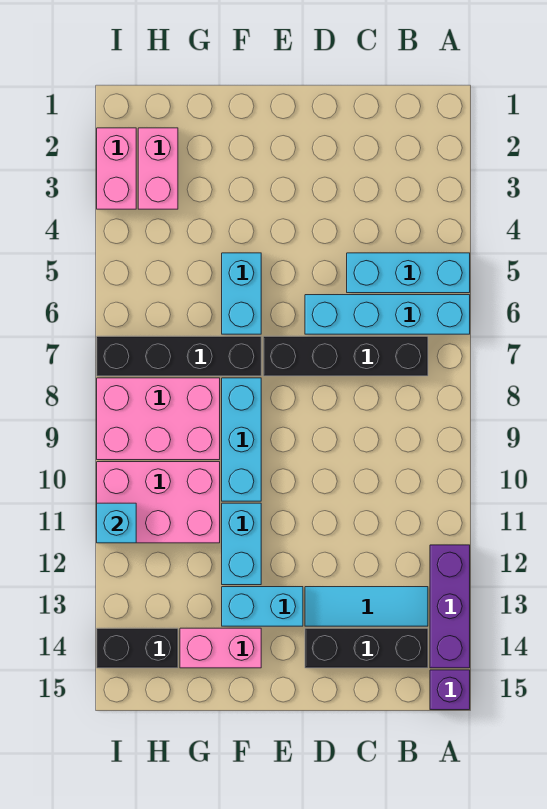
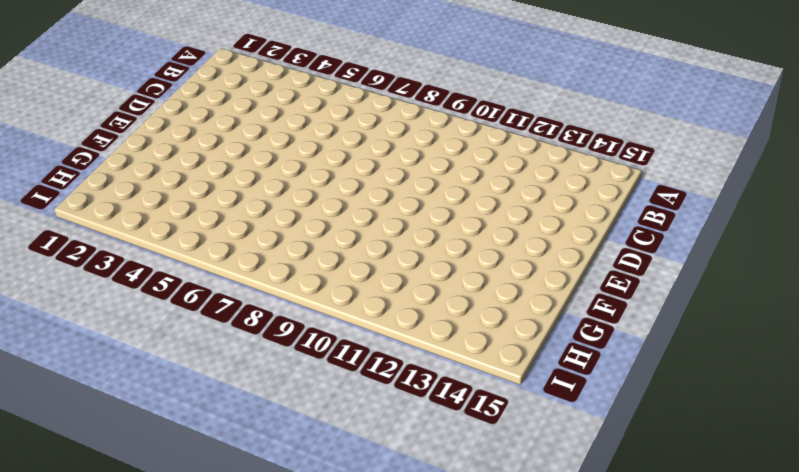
none -> cyan 1x3 brick [347,253,470,293]
none -> cyan 1x4 brick [305,295,470,334]
none -> purple 1x3 brick [430,545,470,668]

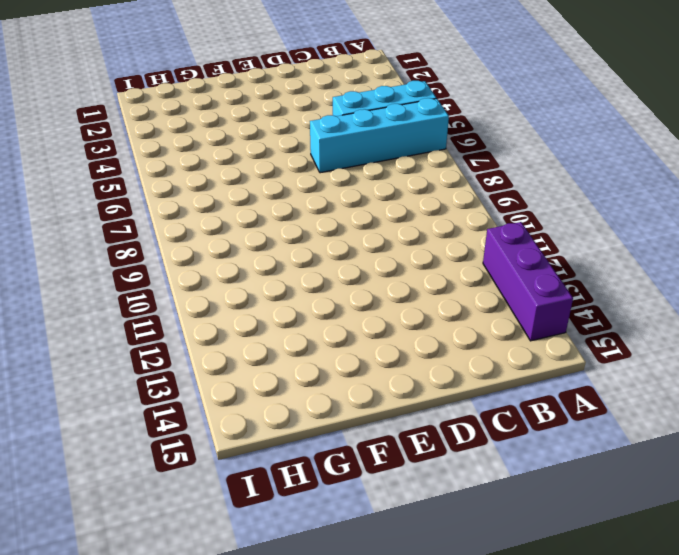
none -> purple 1x1 brick [430,670,470,710]
none -> black 1x4 brick [263,336,428,376]
none -> cyan 1x3 tile [305,587,428,626]

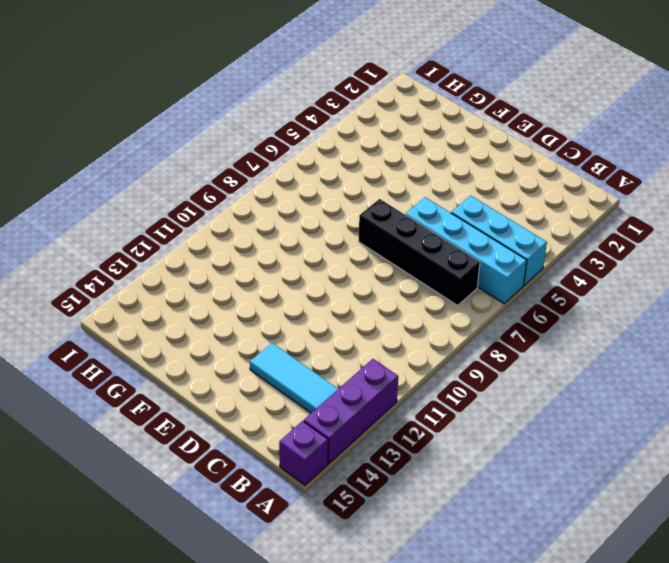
none -> black 1x3 brick [305,628,428,668]
none -> cyan 1x2 brick [222,587,303,626]
none -> cyan 1x2 brick [222,253,261,334]

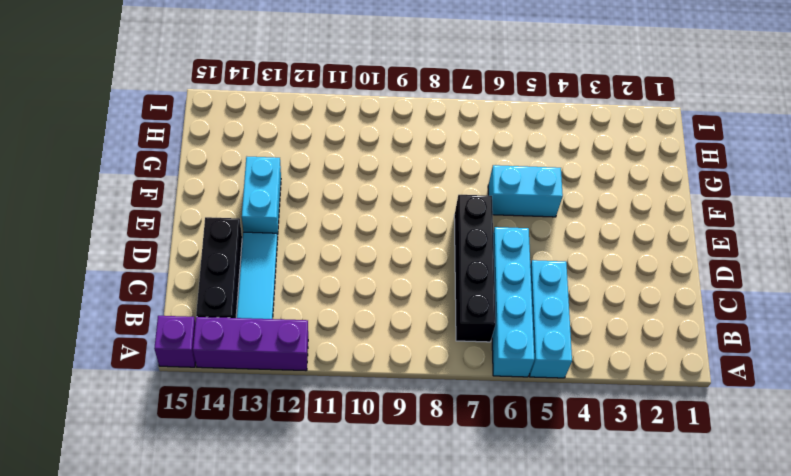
none -> black 1x4 brick [97,336,261,376]
none -> cyan 1x3 brick [222,378,261,501]
none -> cyan 1x2 brick [222,503,261,585]

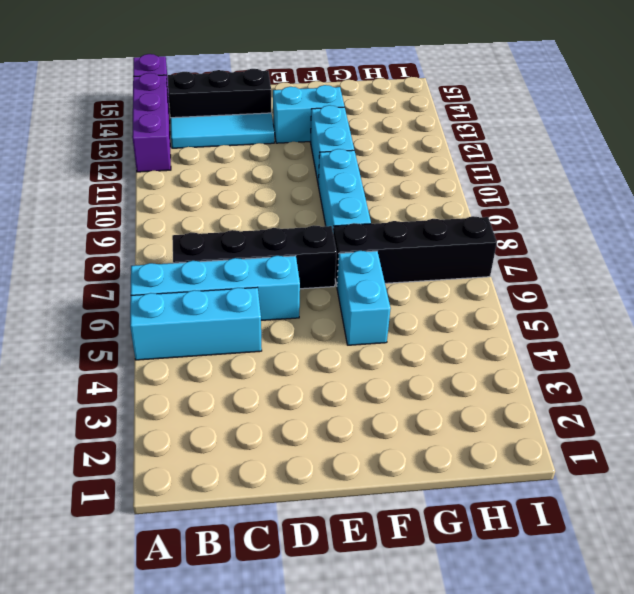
none -> pink 1x2 brick [180,628,261,668]
none -> pink 2x3 brick [97,378,220,460]
none -> pink 2x3 brick [97,462,220,543]

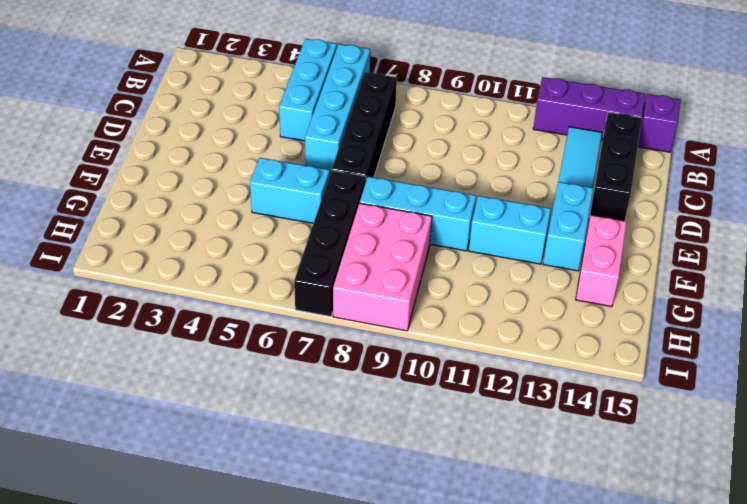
none -> pink 2x3 brick [97,462,220,543]
none -> pink 1x2 brick [138,128,178,209]
none -> black 1x2 brick [97,628,178,668]

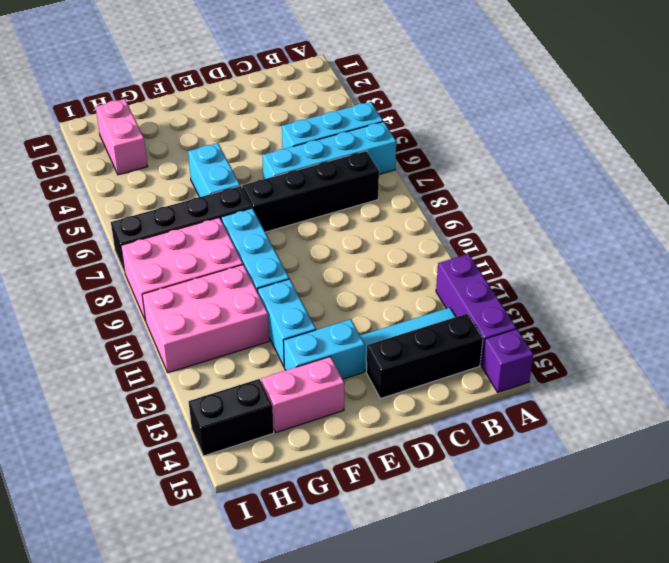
none -> pink 1x2 brick [97,128,136,209]
none -> cyan 1x1 brick [97,503,136,543]

